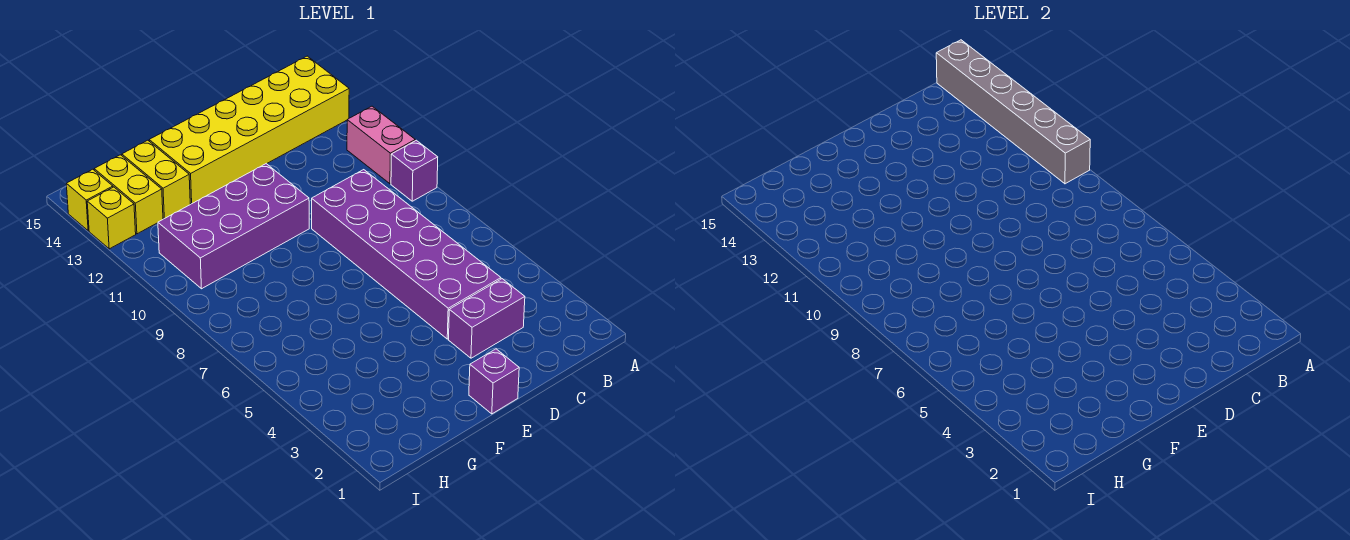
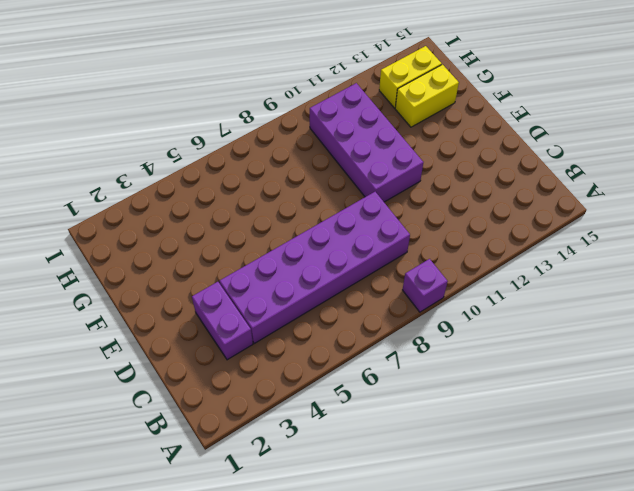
none -> pink 1x2 brick [347,106,415,184]
none -> yellow 2x6 brick [149,56,349,204]
none -> purple 1x1 brick [469,349,519,414]

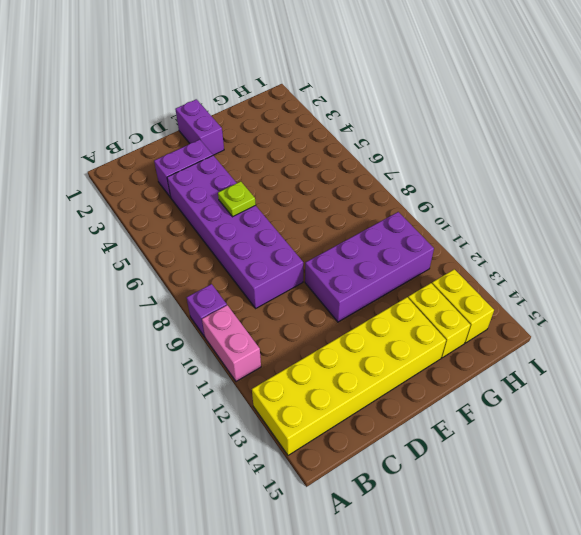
lime 1x1 plate [218,181,256,217] -> none
purple 1x2 brick [175,99,224,155] -> purple 1x1 brick [469,349,519,414]
none -> yellow 1x1 brick [87,187,136,249]
none -> yellow 1x1 brick [66,169,113,231]
none -> grey 1x6 brick [936,40,1090,184]

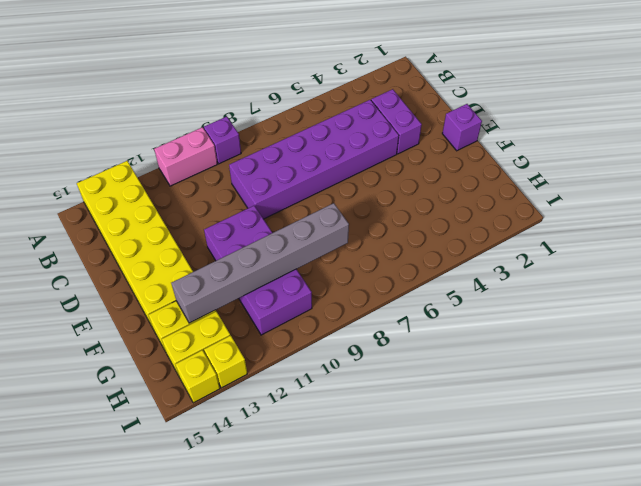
grey 1x6 brick [171,203,349,323] -> grey 1x6 brick moved to [936,40,1090,184]

